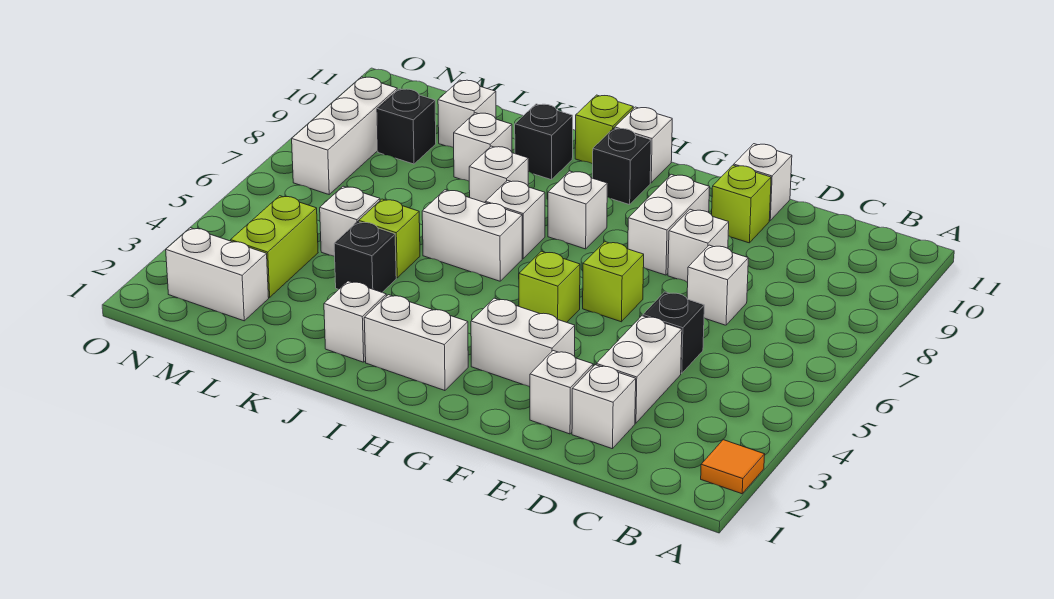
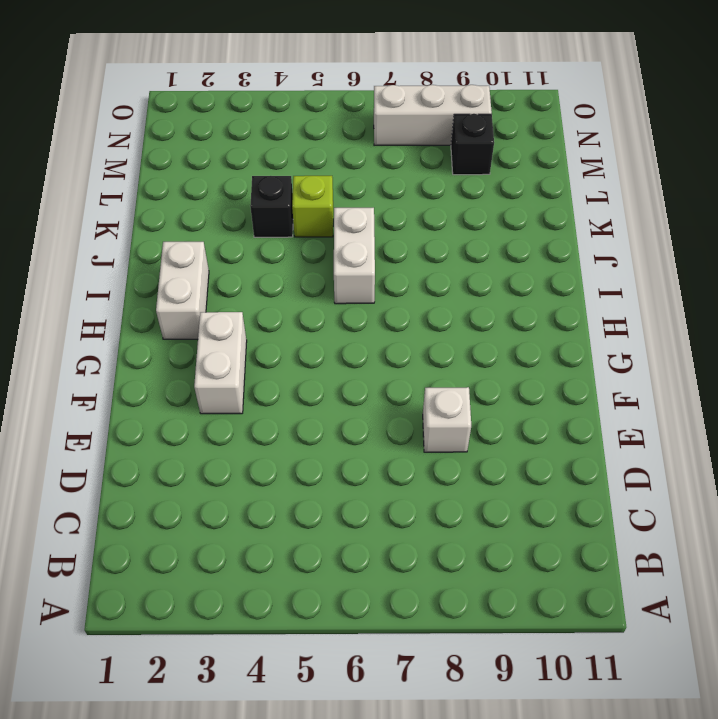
none -> orange 1x1 tile [701,440,765,494]
none -> white 1x1 brick [572,365,636,449]
none -> white 1x2 brick [596,316,682,423]
none -> black 1x1 brick [643,292,704,373]

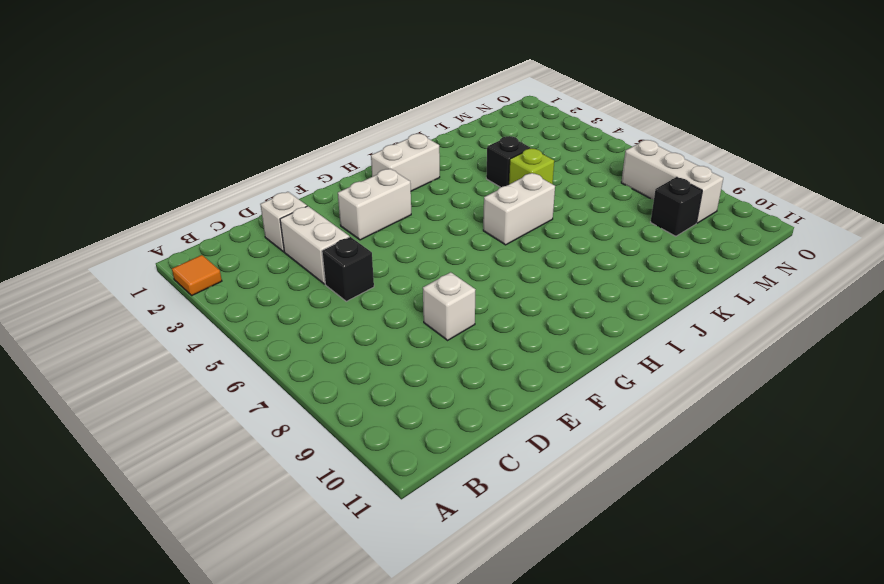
none -> white 1x1 brick [687,245,748,325]
none -> white 1x1 brick [530,351,593,434]
none -> lime 1x1 brick [712,165,771,243]
none -> white 1x1 brick [734,144,792,221]

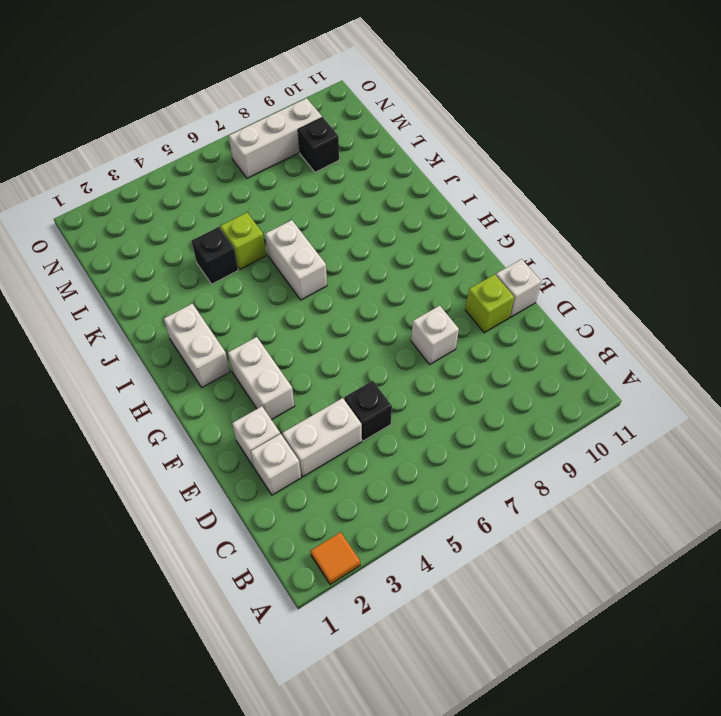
none -> white 1x1 brick [687,245,748,325]
none -> lime 1x1 brick [583,242,644,322]
none -> white 1x2 brick [628,174,710,275]
none -> lime 1x1 brick [519,251,580,322]

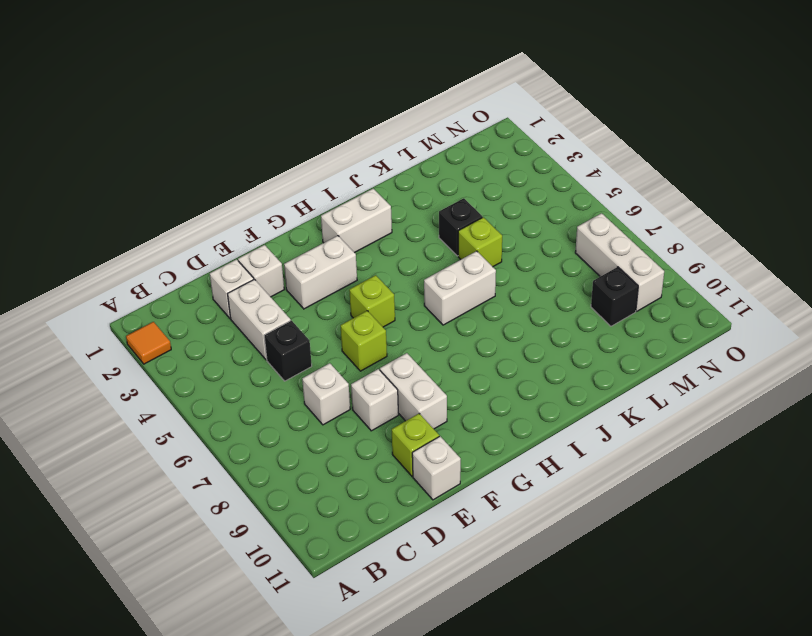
none -> white 1x1 brick [548,171,607,249]
none -> black 1x1 brick [593,128,651,205]
none -> white 1x1 brick [615,107,672,183]
none -> white 1x1 brick [485,180,545,258]

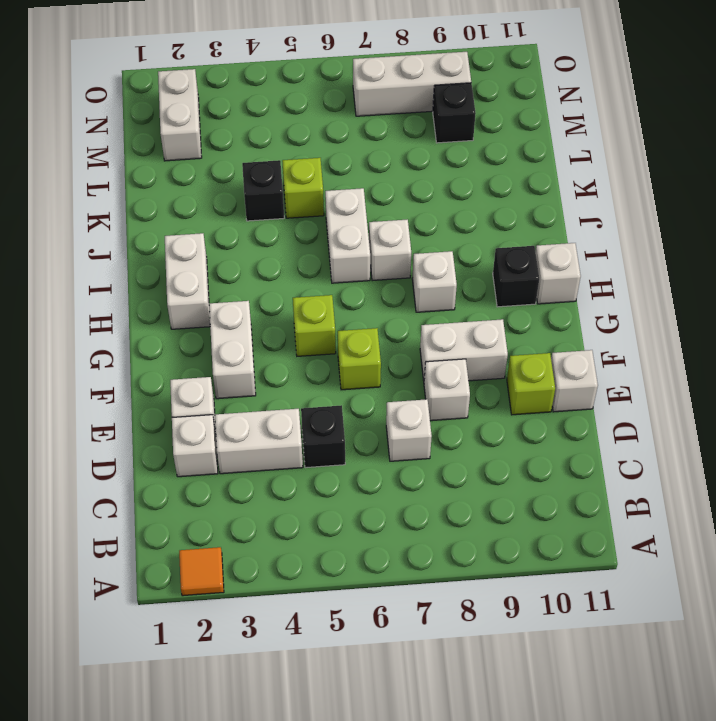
none -> lime 1x1 brick [575,95,633,164]
none -> white 1x1 brick [324,281,386,362]
none -> white 1x1 brick [469,146,528,203]
none -> black 1x1 brick [515,104,573,180]

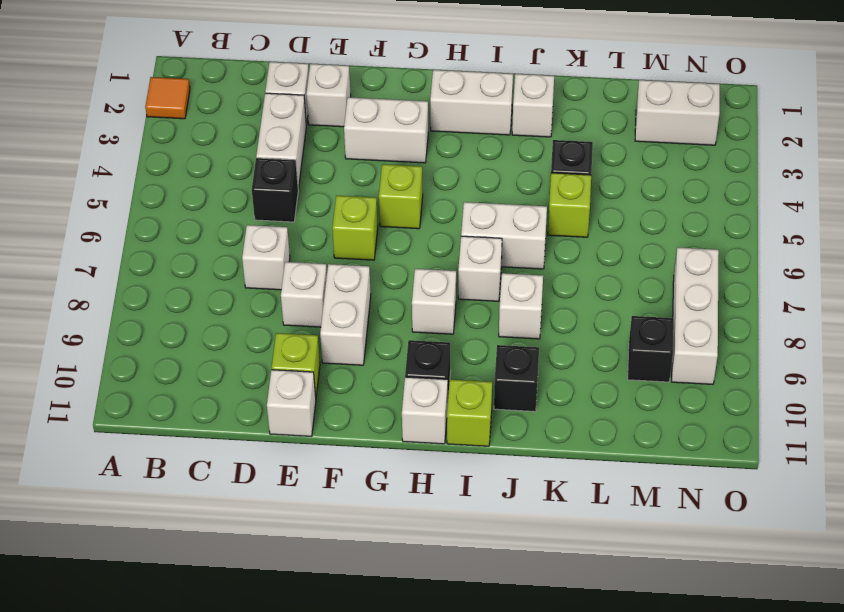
none -> white 1x1 brick [454,113,512,181]
none -> white 1x1 brick [320,186,380,256]
none -> white 1x1 brick [438,80,496,148]
none -> lime 1x2 brick [231,196,318,297]

